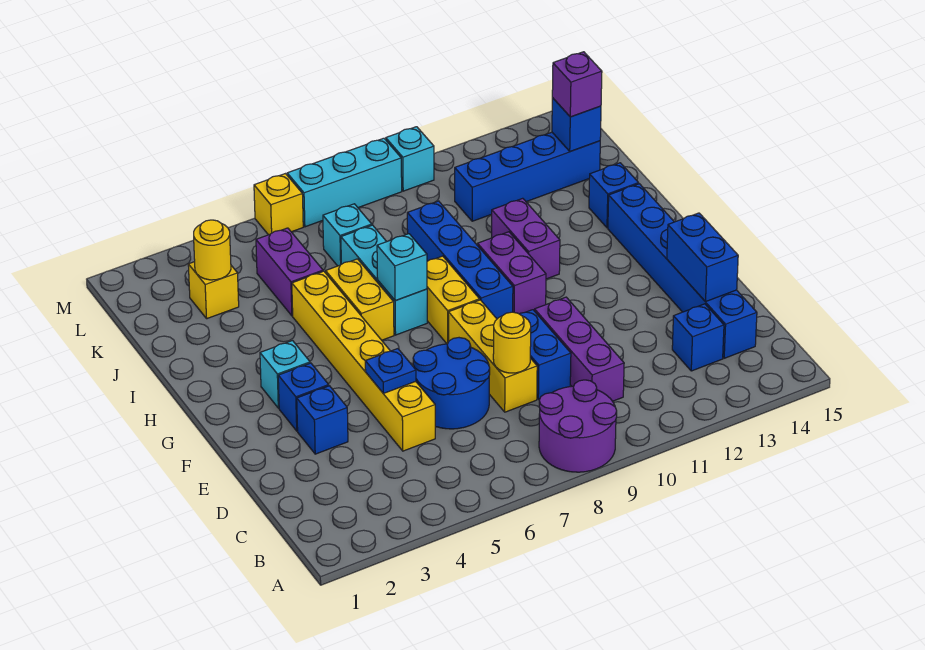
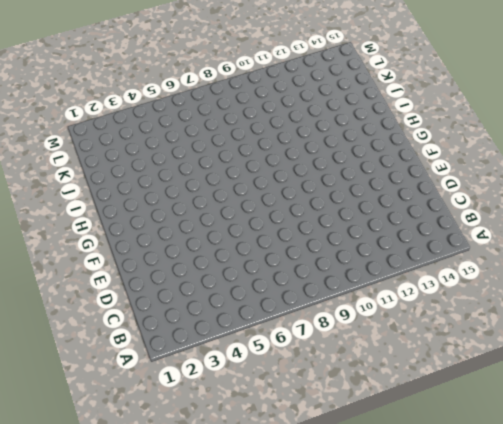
none -> purple 2x2 round brick [539,380,617,472]
none -> purple 1x3 brick [535,297,624,401]
none -> blue 1x1 brick [672,304,724,371]
none -> blue 1x6 brick [608,184,757,358]

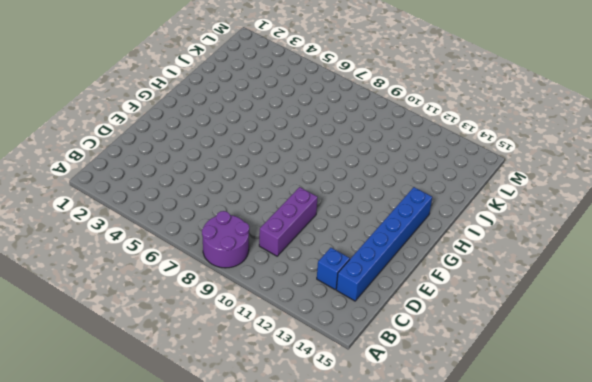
none -> yellow 1x6 brick [292,271,435,451]
none -> blue 2x2 round brick [413,338,490,429]
none -> yellow 1x3 brick [448,300,537,412]
none -> blue 1x2 brick [520,310,571,399]

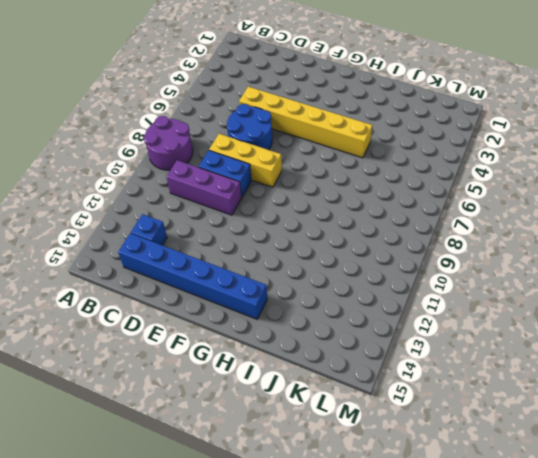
none -> blue 1x1 brick [297,386,348,454]
none -> blue 1x1 brick [278,363,329,431]
none -> cyan 1x1 brick [260,341,310,408]
none -> yellow 1x2 brick [427,256,480,344]

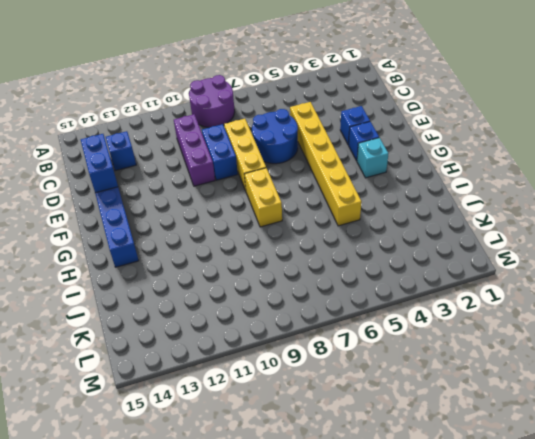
none -> blue 1x4 brick [407,201,513,319]
none -> purple 1x2 brick [478,232,546,314]
none -> yellow 1x2 brick [326,259,394,340]
none -> cyan 1x3 brick [341,225,427,335]

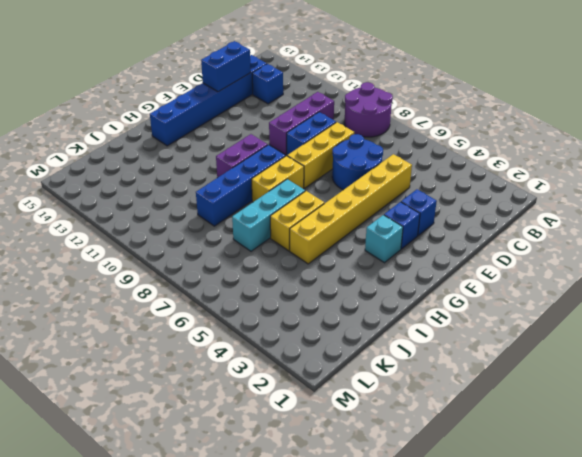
none -> purple 1x2 brick [492,198,560,279]
none -> blue 1x1 brick [589,163,639,228]
none -> purple 1x2 brick [256,228,323,316]
none -> yellow 1x1 brick [188,262,239,319]

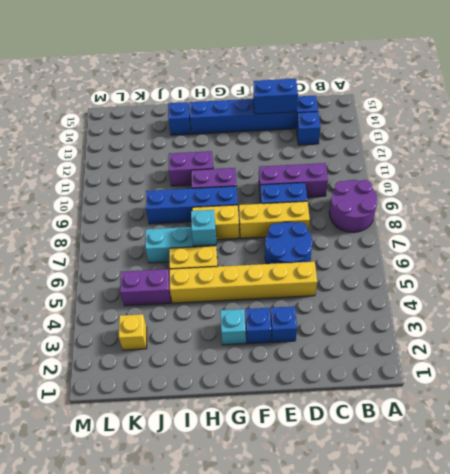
none -> cyan 1x1 brick [323,204,372,266]
none -> blue 1x4 brick [455,132,600,221]
none -> yellow 1x1 brick [254,174,303,235]
none -> cyan 1x3 brick [287,138,402,227]

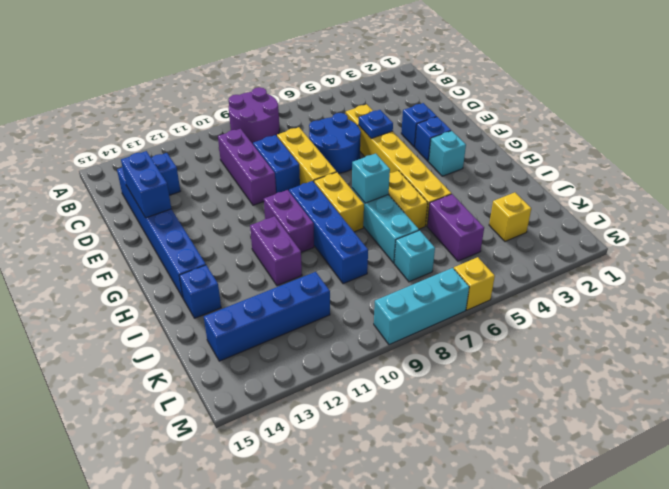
none -> cyan 1x1 brick [386,127,434,191]
none -> yellow 1x1 round brick [493,312,531,373]
none -> yellow 1x1 round brick [194,220,231,280]
none -> blue 1x1 brick [552,98,601,152]

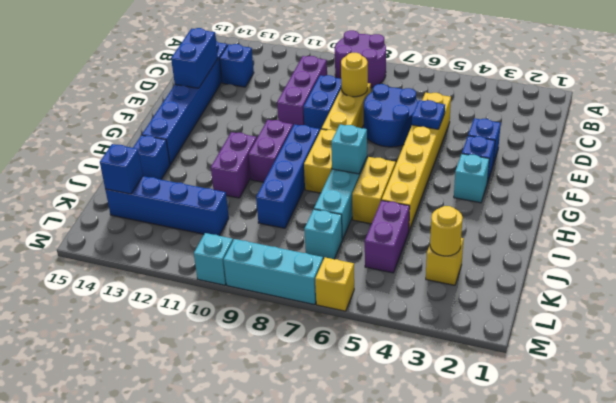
none -> purple 1x1 brick [552,52,602,117]

